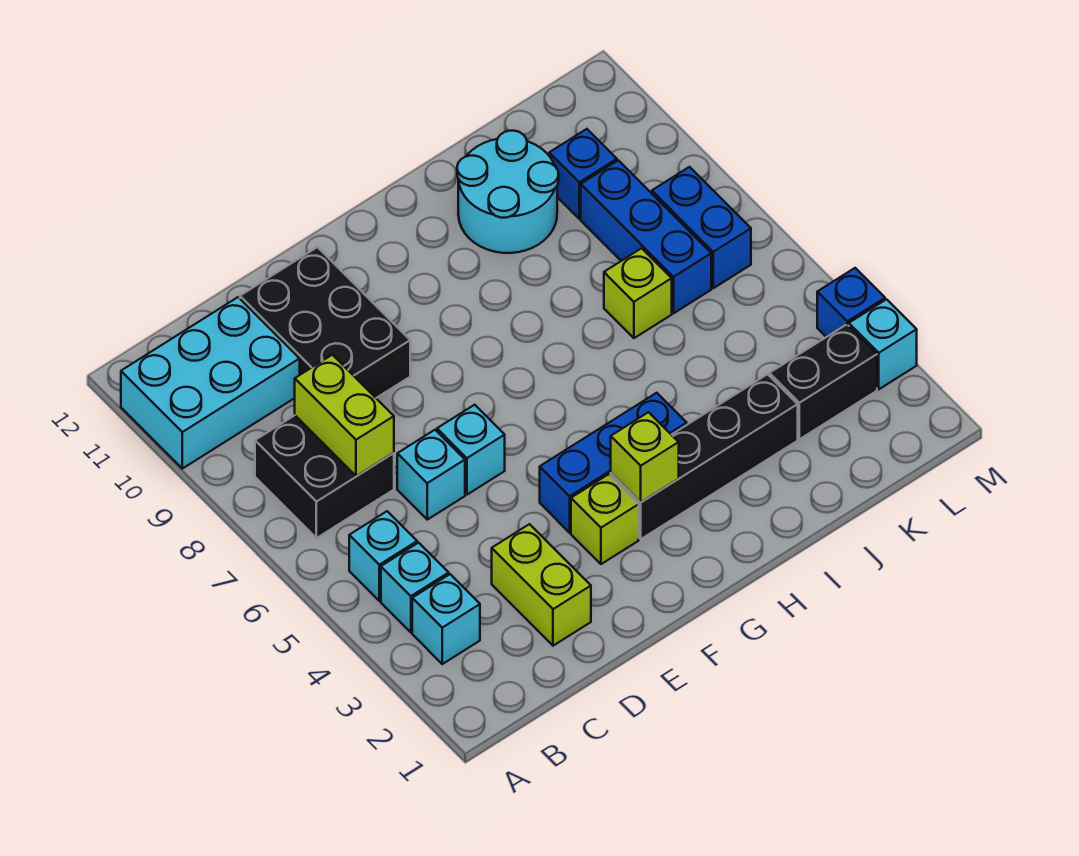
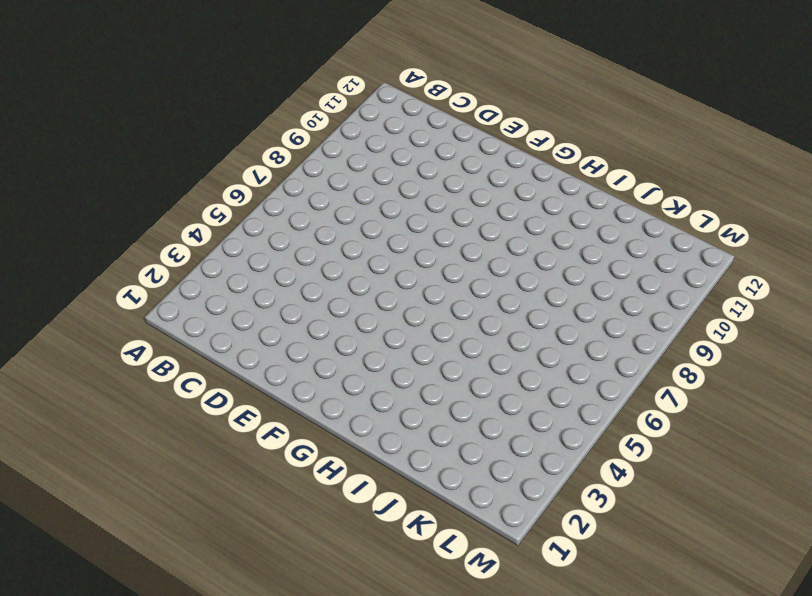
none -> cyan 2x3 brick [121,297,300,469]
none -> cyan 1x1 brick [412,574,480,664]
none -> cyan 1x1 brick [381,543,449,632]

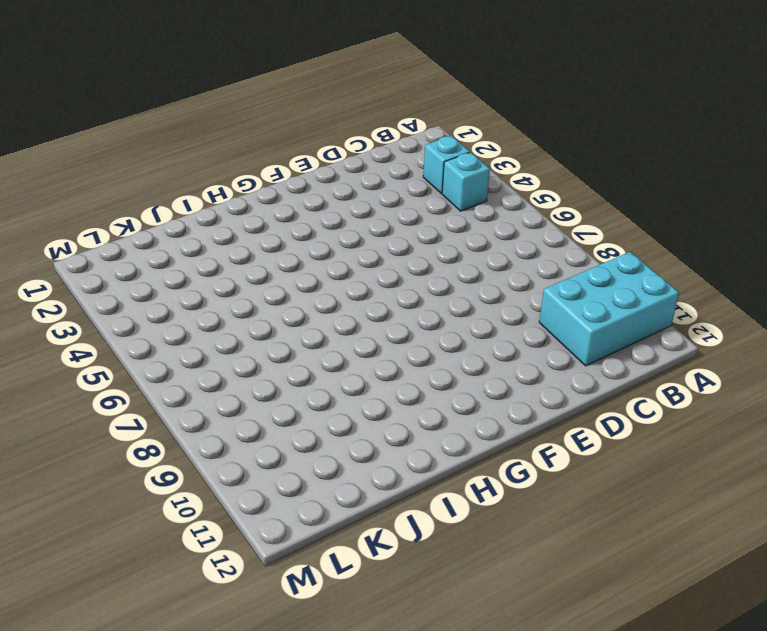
none -> cyan 1x1 brick [349,511,417,601]
none -> black 2x2 brick [255,415,394,538]
none -> lime 1x2 brick [492,524,591,646]

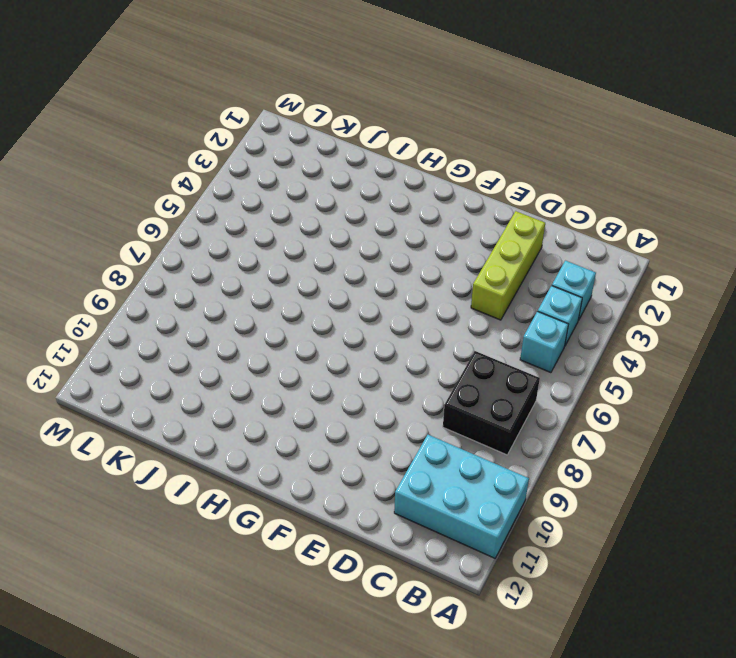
lime 1x3 brick [471,211,545,320] -> lime 1x2 brick [492,524,591,646]
none -> cyan 1x1 brick [397,430,465,520]
none -> black 2x3 brick [240,247,410,398]
none -> cyan 1x1 brick [437,405,505,495]

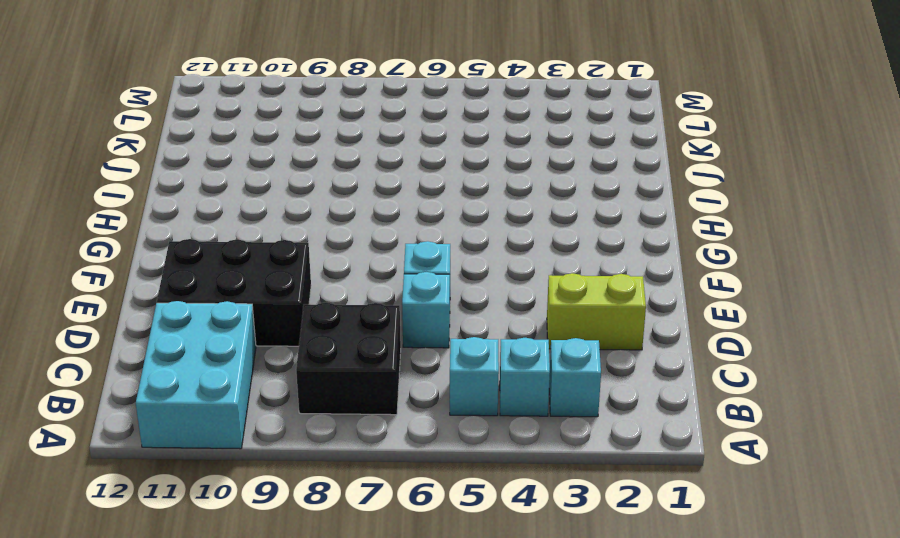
none -> lime 1x1 brick [571,474,639,564]
none -> blue 1x3 brick [540,393,687,533]
none -> black 1x4 brick [611,374,798,539]

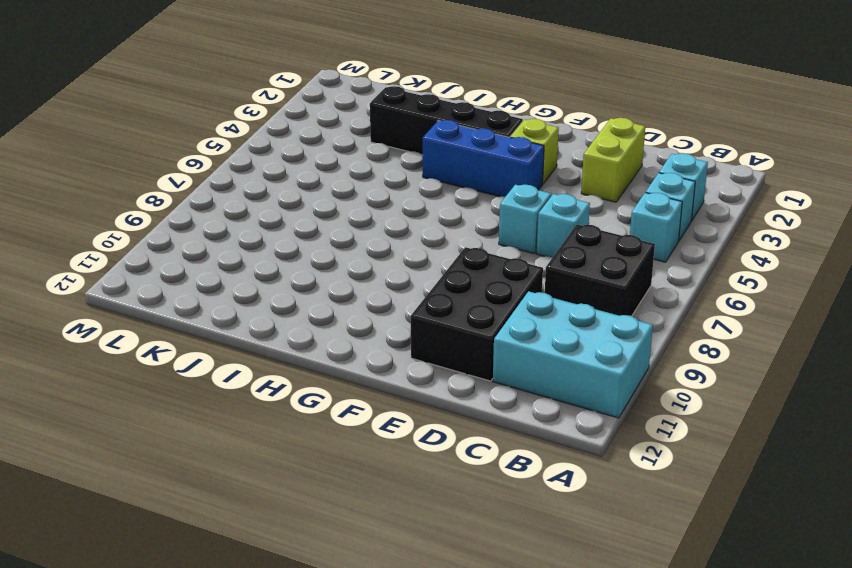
none -> cyan 2x2 round brick [457,131,559,253]
none -> lime 1x1 brick [604,248,672,338]
none -> black 1x2 brick [770,324,877,439]

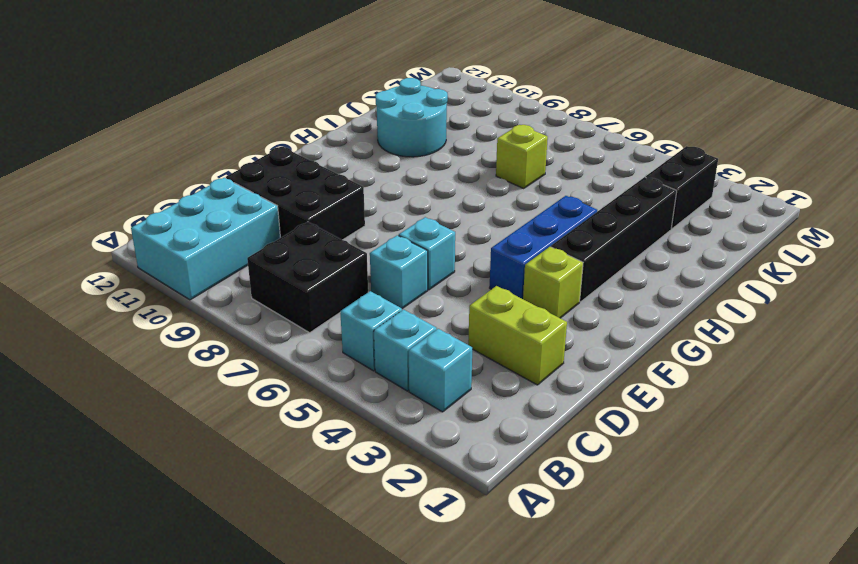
none -> blue 1x3 brick [581,160,711,313]
none -> blue 1x1 brick [549,129,617,219]
none -> blue 1x2 brick [652,167,751,288]

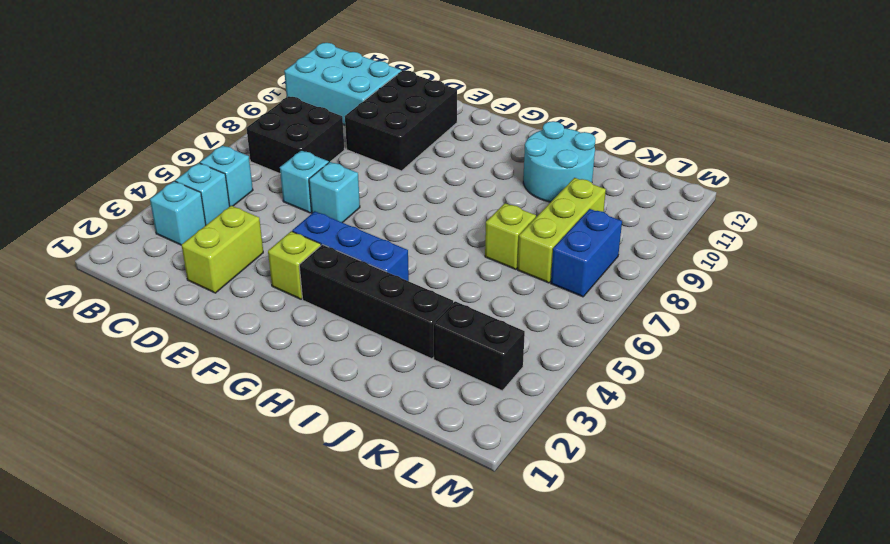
lime 1x3 brick [518,178,606,283] -> blue 1x3 brick [581,160,711,313]
none -> blue 1x1 brick [549,129,617,219]
none -> cyan 1x1 brick [849,299,917,389]
none -> blue 1x1 brick [817,268,885,337]

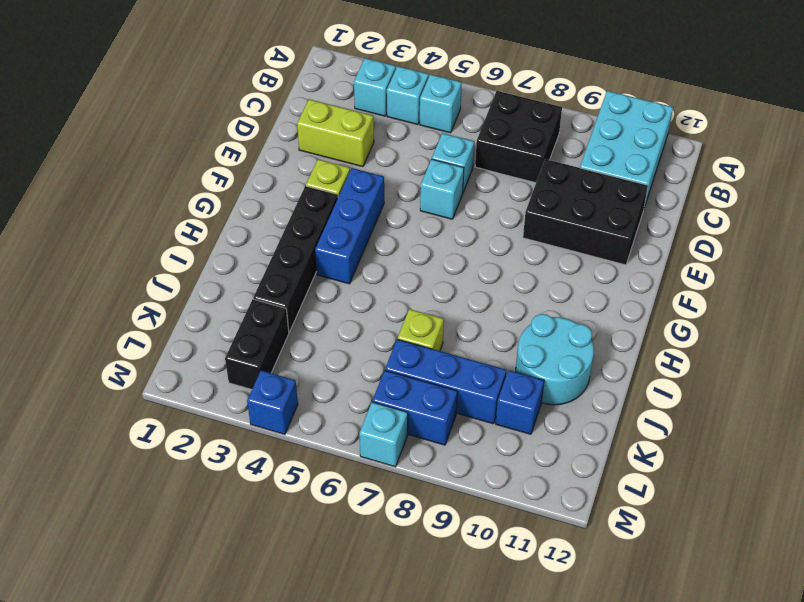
cyan 1x1 brick [359,402,408,467] -> cyan 1x1 brick moved to [849,299,917,389]
none -> lime 1x2 brick [295,355,394,476]
none -> lime 1x1 brick [611,412,679,502]

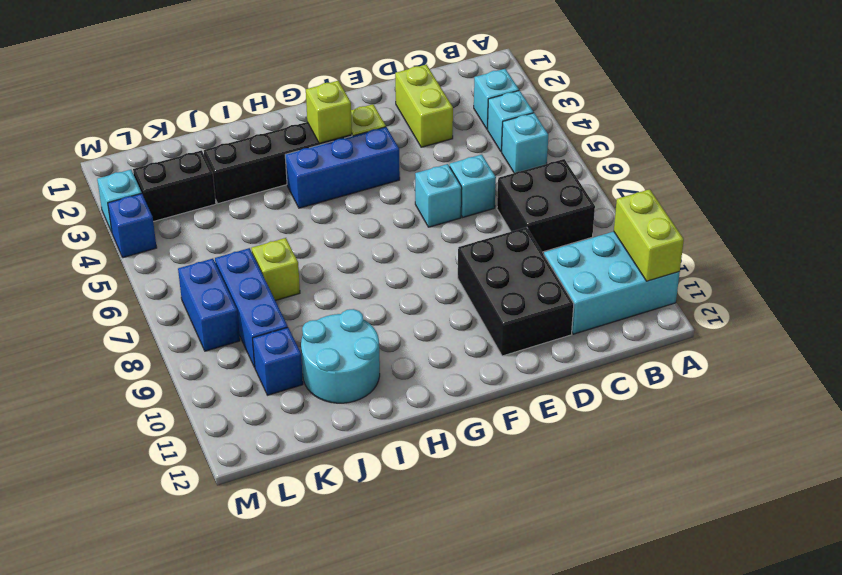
lime 1x2 brick [614,189,684,281] -> lime 1x2 brick moved to [295,355,394,476]

